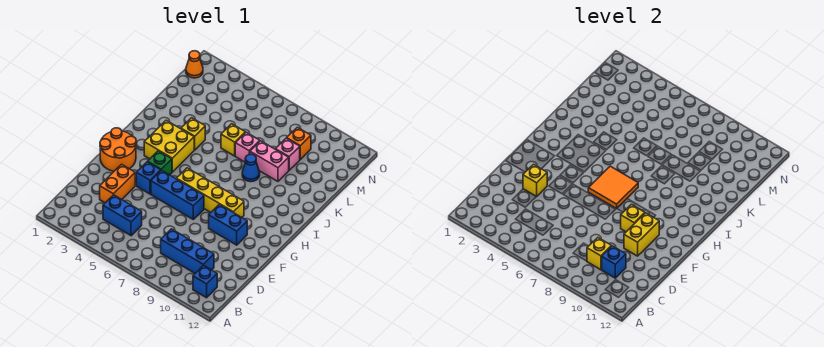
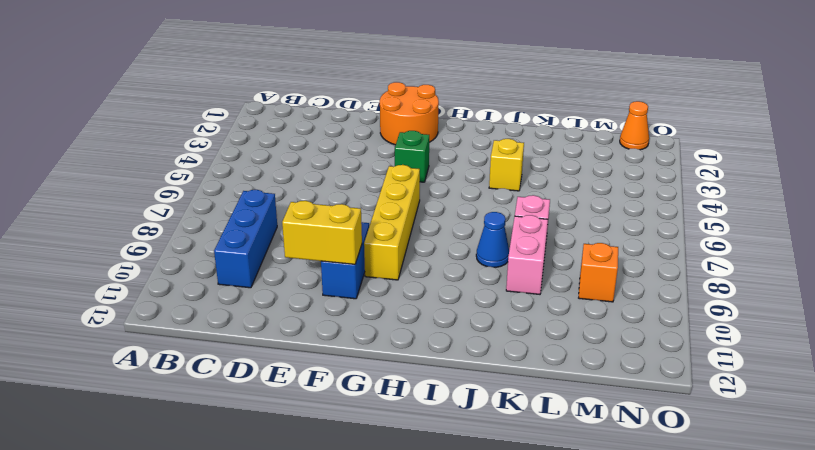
none -> blue 1x1 brick [193,265,217,298]
none -> blue 1x2 brick [103,195,142,236]
none -> orange 1x2 brick [100,164,135,203]

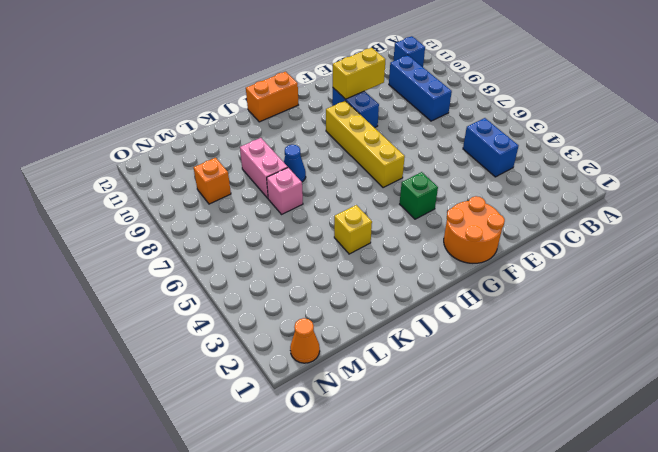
orange 1x2 brick [246,72,298,122] -> orange 1x2 brick moved to [100,164,135,203]
none -> blue 1x1 brick [136,162,161,194]
none -> blue 1x3 brick [151,170,204,219]
none -> yellow 2x2 brick [144,120,194,172]

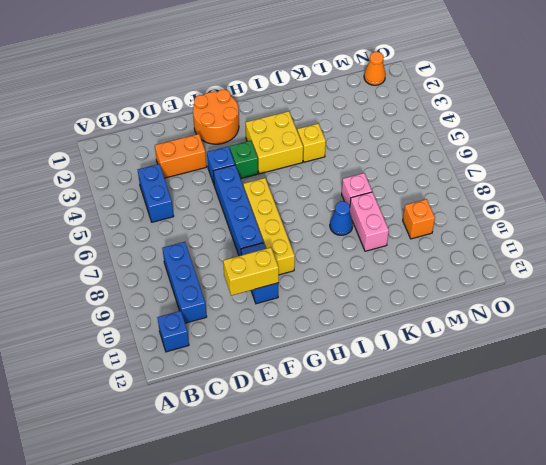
blue 1x4 brick [213,165,263,256] -> blue 1x3 brick [151,170,204,219]
none -> yellow 1x1 brick [221,124,245,156]
none -> pink 1x1 brick [275,138,300,170]
none -> yellow 1x1 brick [587,238,611,270]

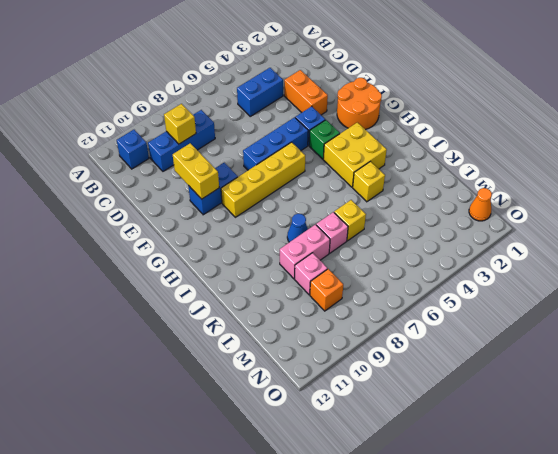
none -> blue 1x1 brick [602,246,626,278]
none -> yellow 1x1 brick [523,164,547,197]
none -> yellow 1x1 brick [621,204,645,232]

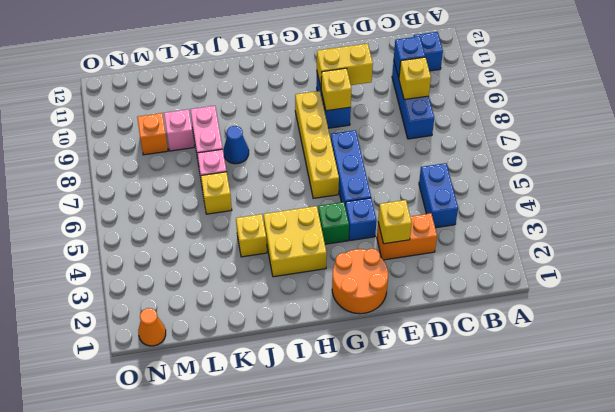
none -> orange 2x2 tile [588,166,638,209]

